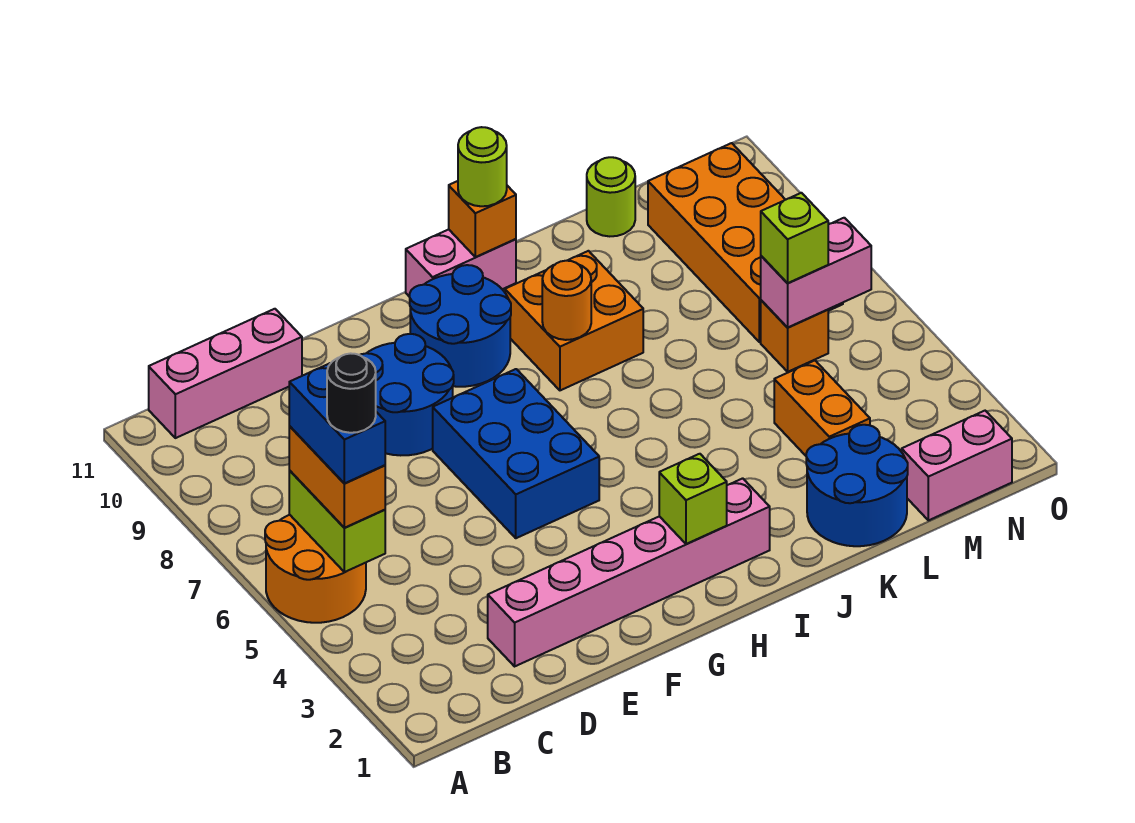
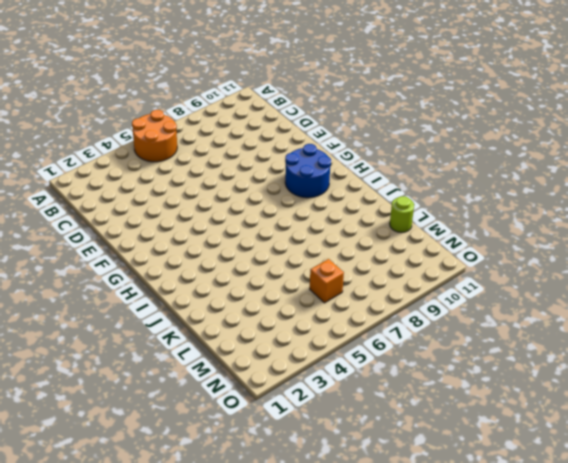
none -> pink 1x3 brick [149,309,302,438]
none -> pink 1x6 brick [488,478,770,666]
none -> blue 2x2 round brick [360,334,454,455]

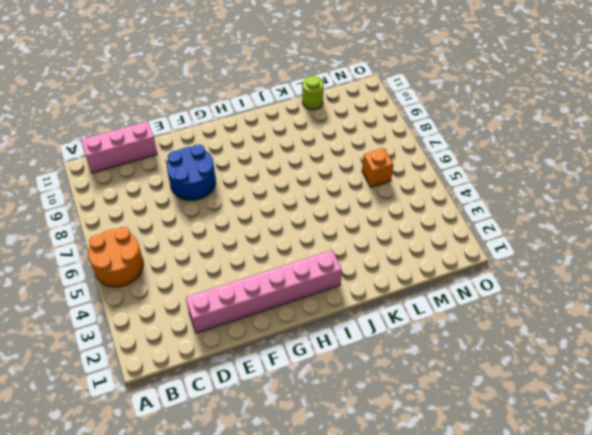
none -> blue 2x3 brick [433,369,599,538]
none -> blue 2x2 round brick [410,265,511,387]
none -> pink 1x2 brick [406,229,516,297]

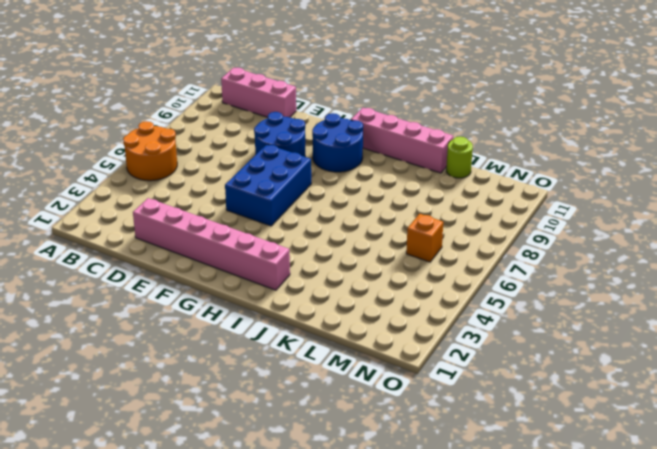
pink 1x4 brick [351,108,453,173] -> pink 1x2 brick [406,229,516,297]
none -> orange 2x2 brick [505,251,643,390]
none -> blue 2x2 round brick [806,425,908,546]
none -> orange 1x2 brick [774,361,870,456]

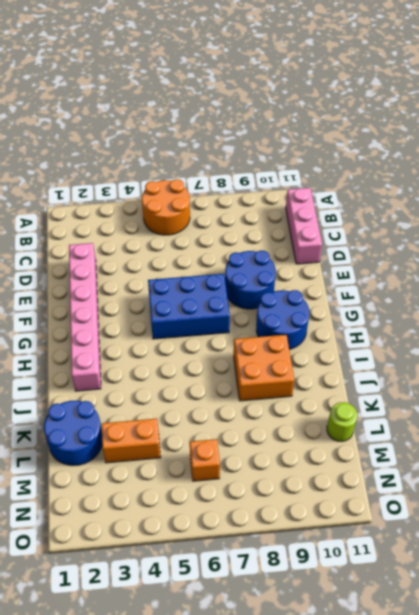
none -> pink 1x2 brick [406,229,516,297]
none -> pink 1x2 brick [902,411,1012,520]
none -> orange 2x4 brick [648,143,843,342]

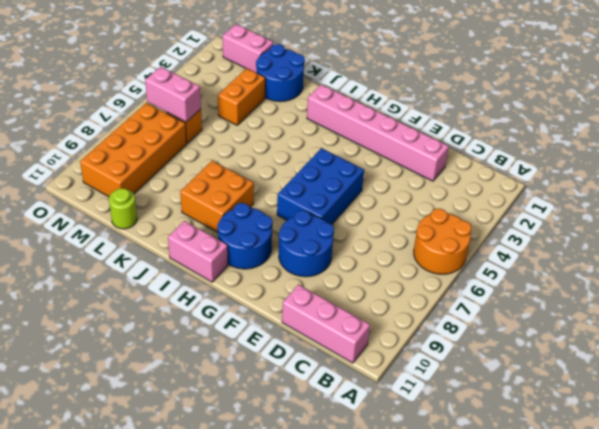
none -> lime 1x2 brick [289,471,385,572]
none -> lime 1x1 brick [659,454,727,544]
none -> orange 1x1 round brick [542,261,591,340]

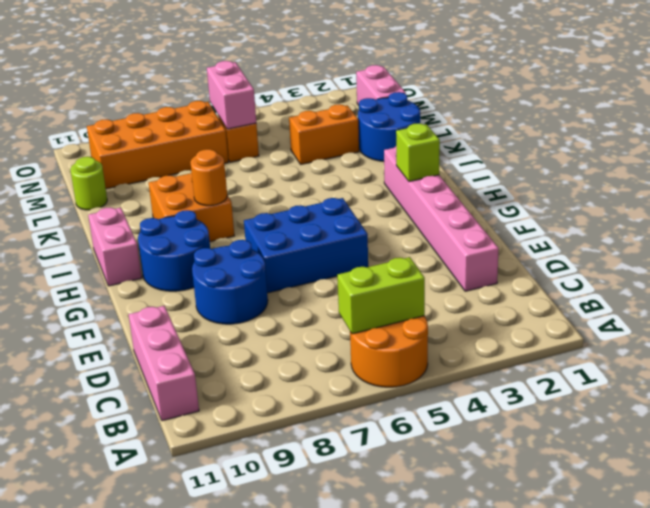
none -> orange 1x1 brick [449,181,516,257]
none -> orange 1x2 brick [289,426,385,528]
none -> lime 1x1 round brick [458,127,507,206]

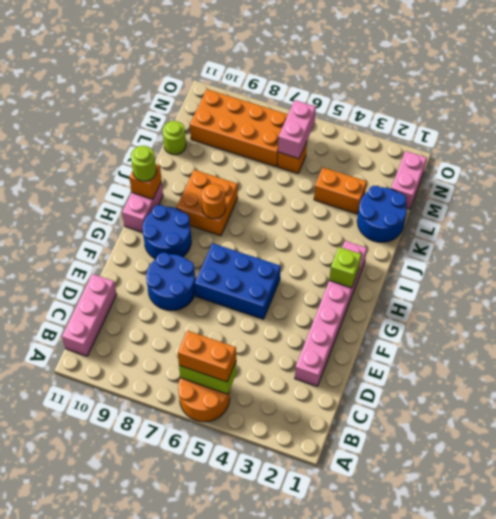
none -> lime 1x1 brick [761,193,828,283]
none -> blue 1x2 brick [289,363,385,483]
none -> black 1x1 round brick [327,353,376,433]

